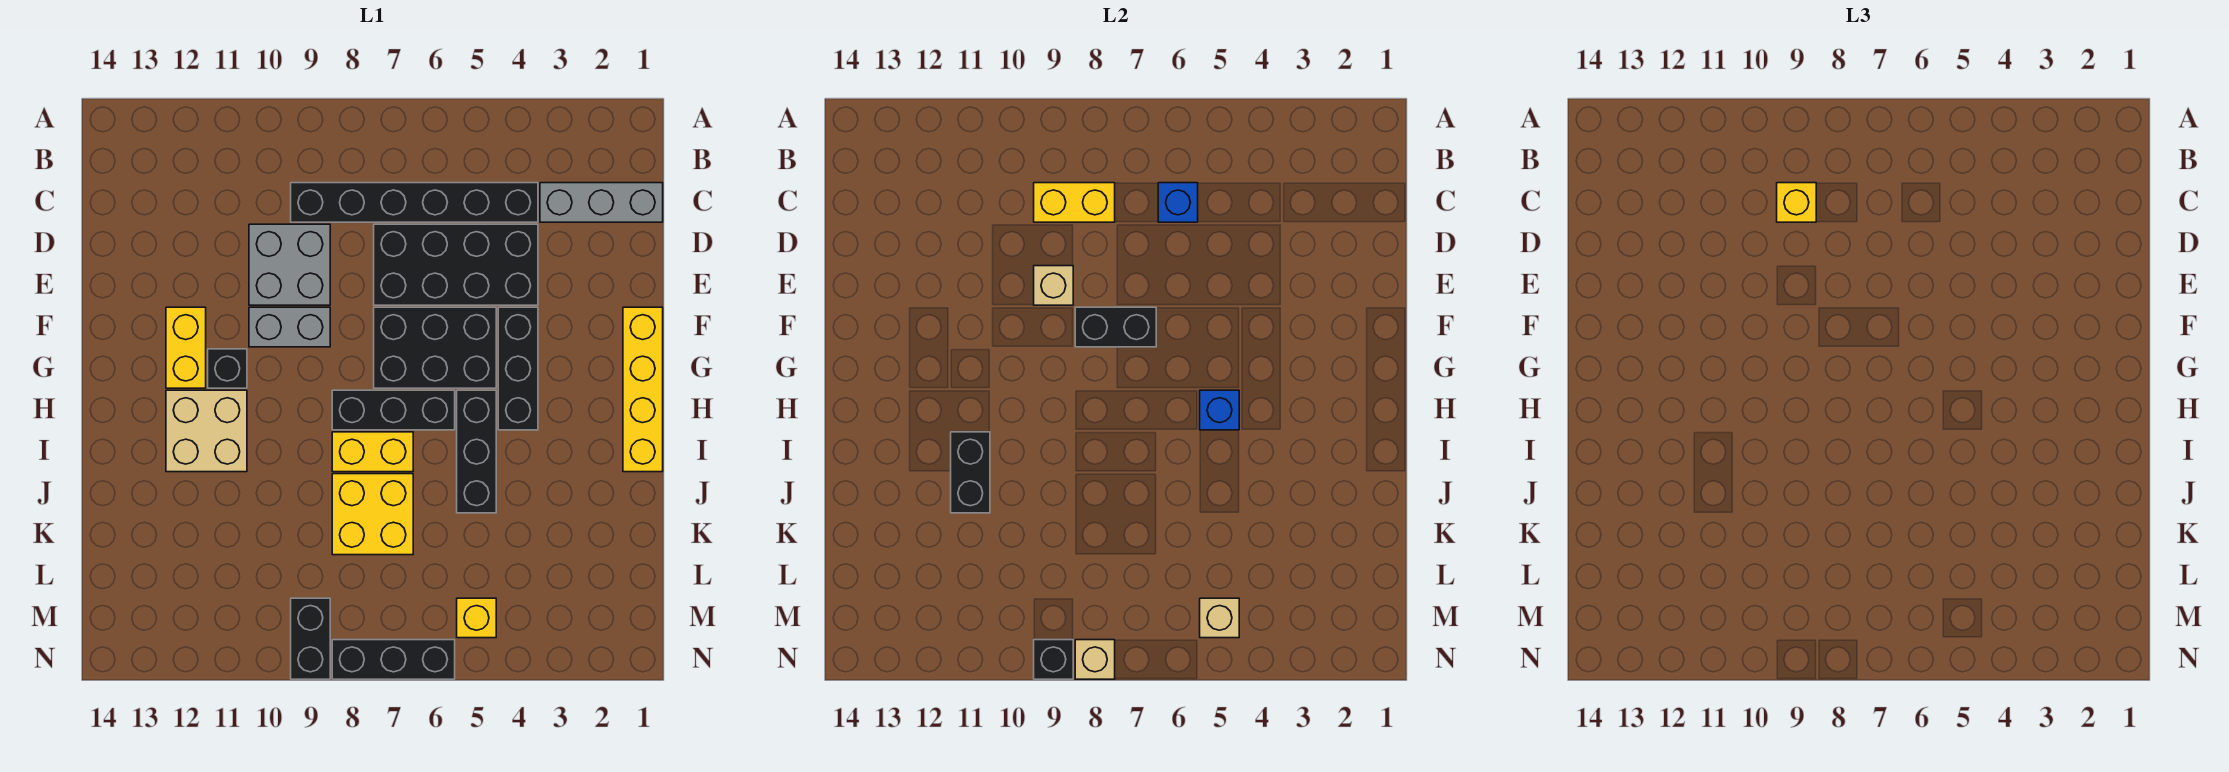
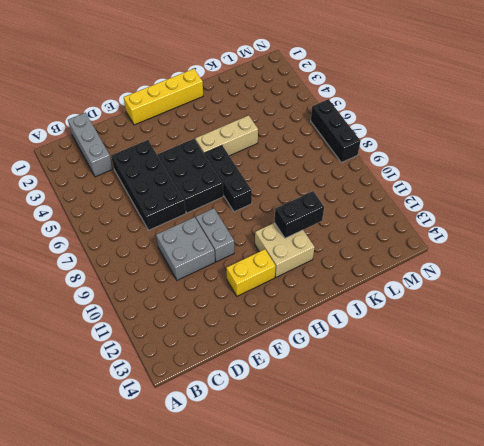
tan 1x3 brick [195,115,258,156] -> black 1x3 brick [457,390,496,513]
none -> black 1x6 brick [291,183,538,222]
none -> black 1x3 brick [498,307,538,430]
none -> black 1x1 brick [208,349,247,388]

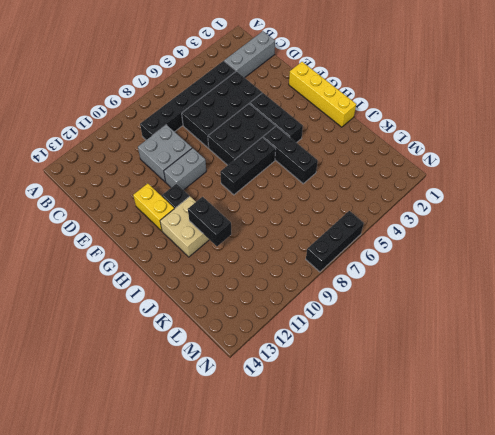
none -> yellow 1x2 brick [332,432,413,472]
none -> yellow 2x2 brick [332,474,413,555]
none -> yellow 1x1 brick [457,598,496,638]

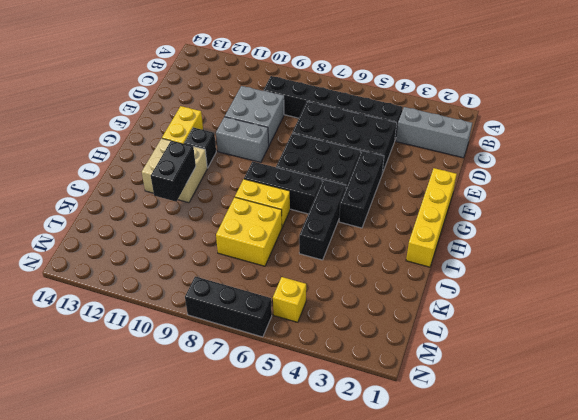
none -> black 1x2 brick [291,598,330,679]
none -> blue 1x1 brick [1158,183,1198,222]
none -> yellow 1x2 brick [1034,183,1115,222]

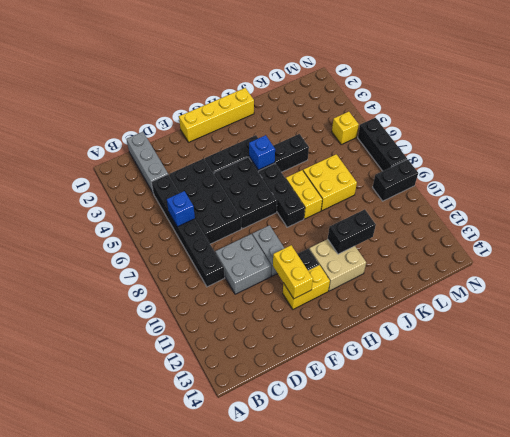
yellow 1x2 brick [273,245,313,299] -> yellow 1x2 brick moved to [1034,183,1115,222]
none -> tan 1x1 brick [1034,266,1073,305]
none -> black 1x2 brick [1075,307,1156,347]
none -> tan 1x1 brick [1200,598,1239,638]

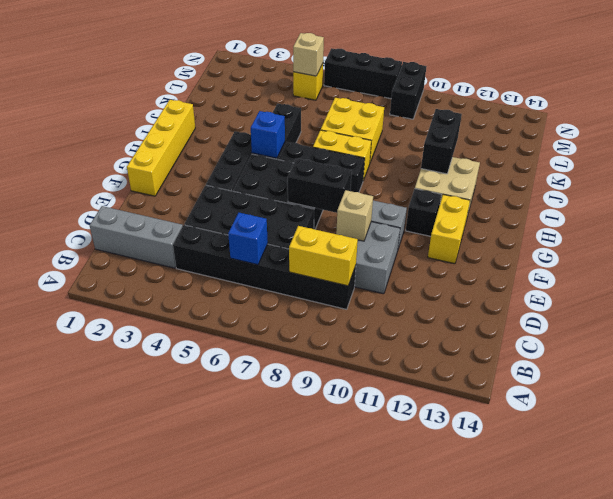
none -> tan 1x1 brick [1075,640,1115,679]
none -> black 1x1 brick [1034,640,1073,679]
none -> yellow 1x1 brick [1777,183,1816,222]

